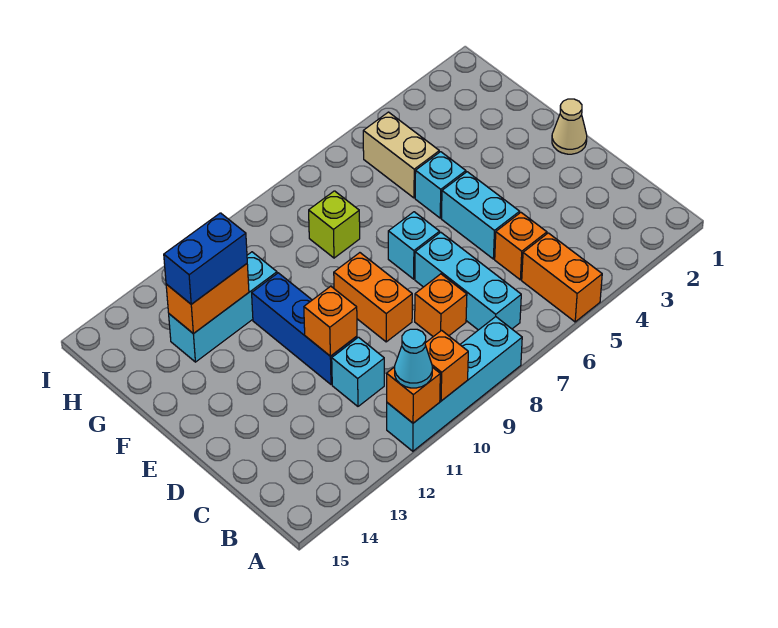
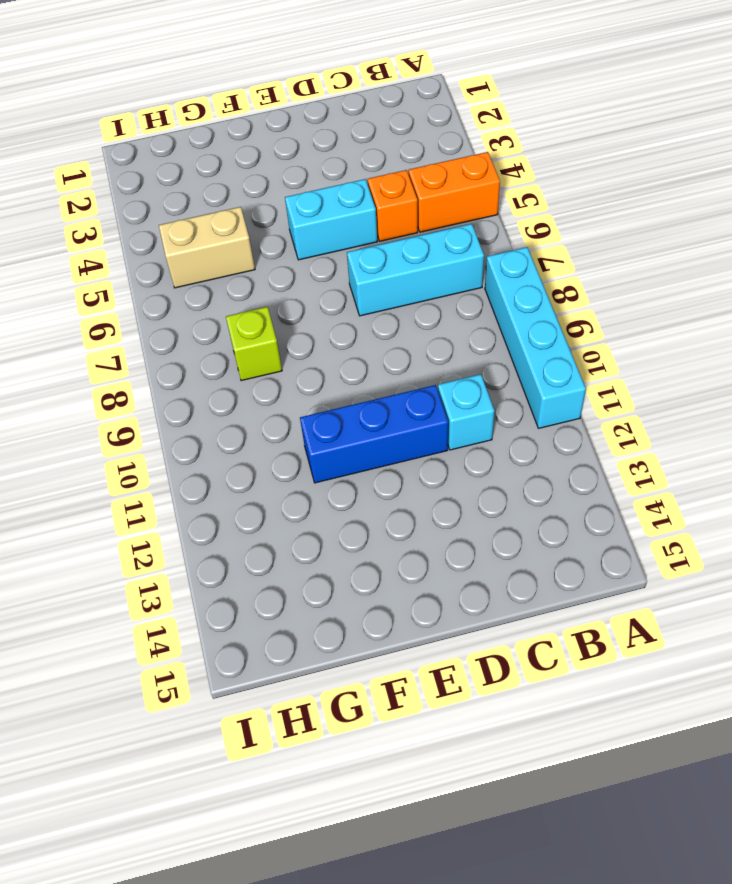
none -> orange 1x1 brick [415,274,467,337]
none -> orange 1x2 brick [334,253,412,342]
none -> tan 1x1 cone [552,99,587,154]

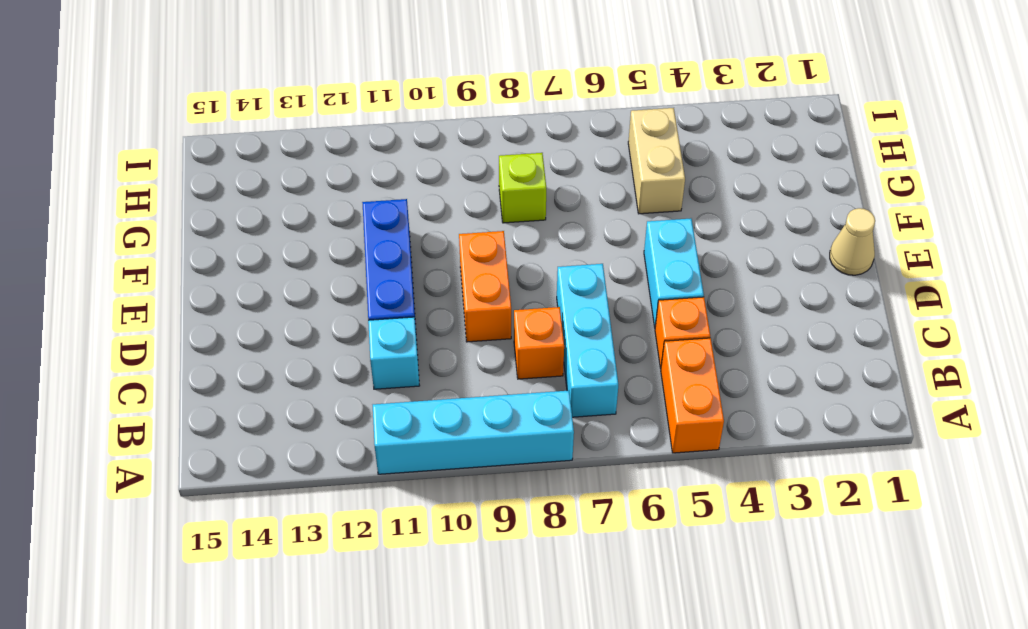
none -> cyan 1x1 brick [388,212,440,279]
none -> cyan 1x1 brick [415,152,466,218]
none -> cyan 1x3 brick [169,252,277,362]

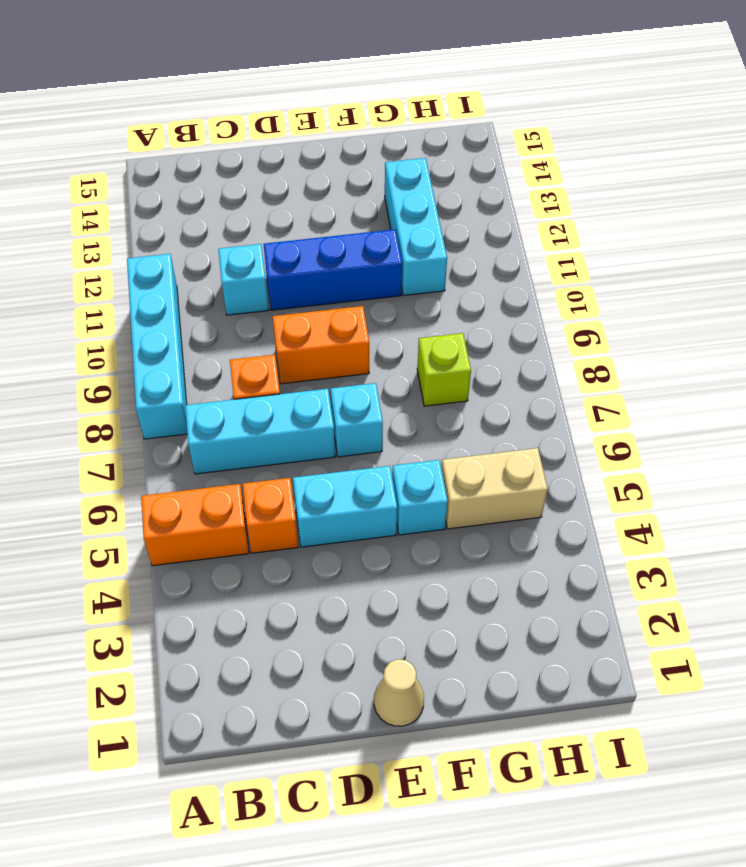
none -> orange 1x1 brick [425,330,468,401]
none -> orange 1x1 brick [387,367,440,423]
none -> orange 1x1 brick [304,286,357,356]

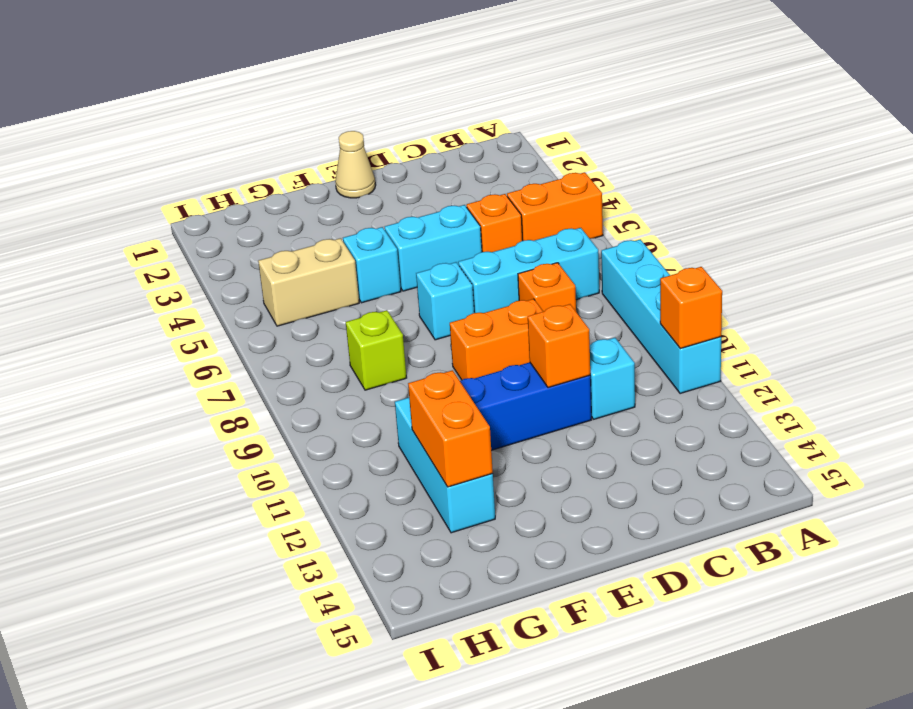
none -> orange 1x1 brick [425,330,468,401]
none -> cyan 1x1 cone [395,329,432,388]
none -> blue 1x2 brick [164,213,247,304]

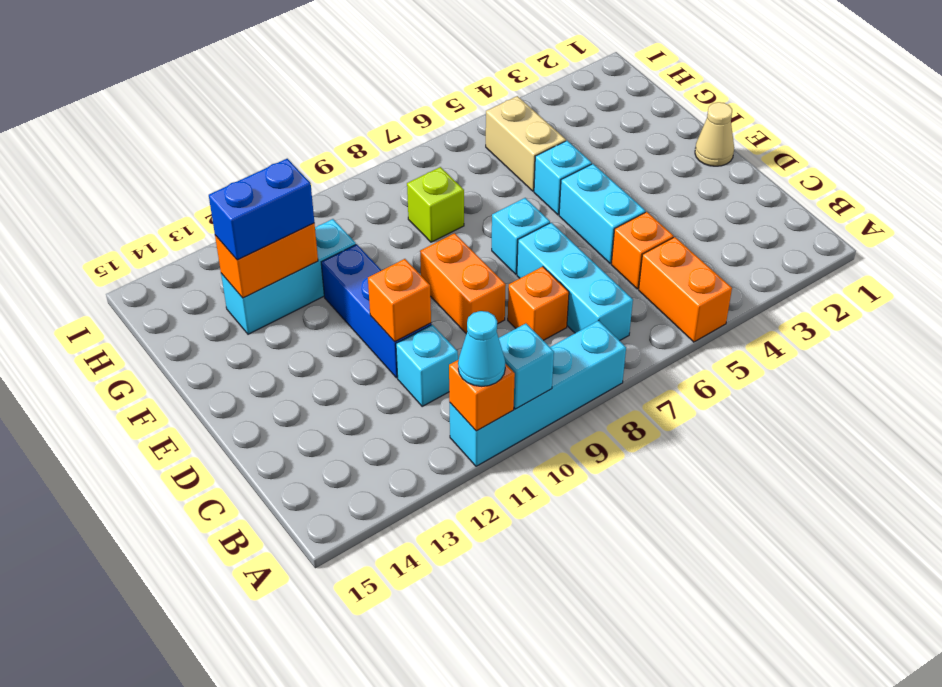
cyan 1x1 brick [499,323,554,409] -> orange 1x1 brick [425,330,468,401]

